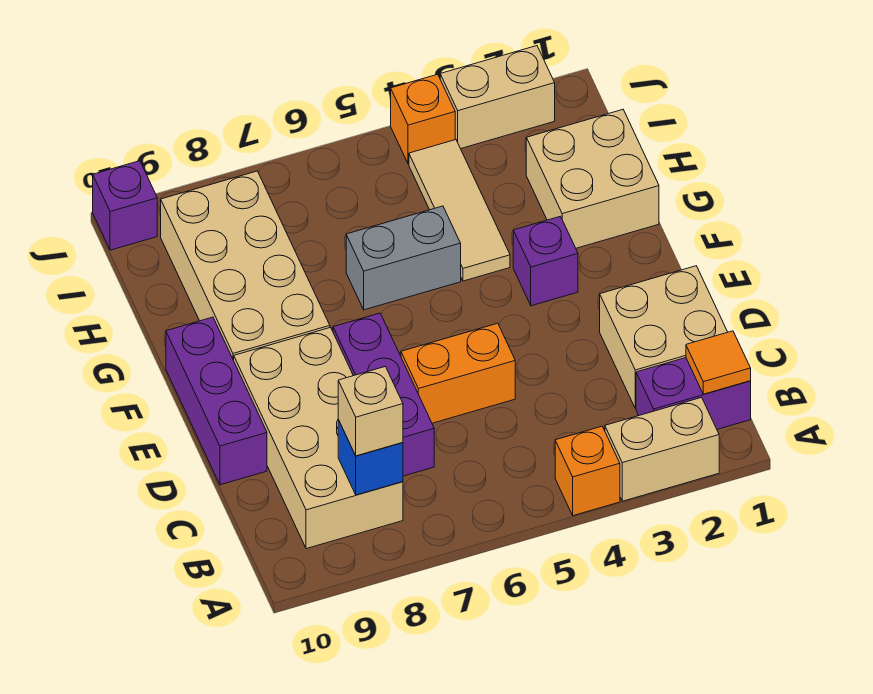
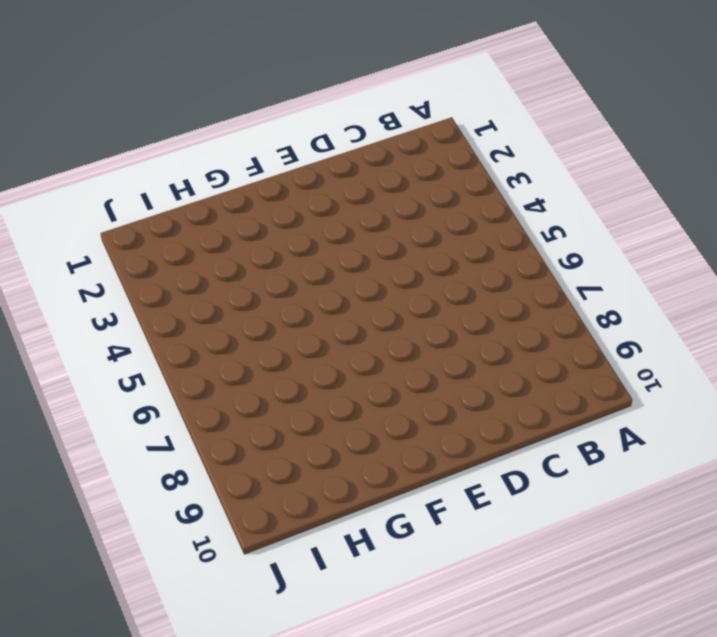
none -> tan 1x2 brick [605,398,719,501]
none -> orange 1x1 brick [555,426,620,516]
none -> purple 1x2 brick [636,358,751,429]

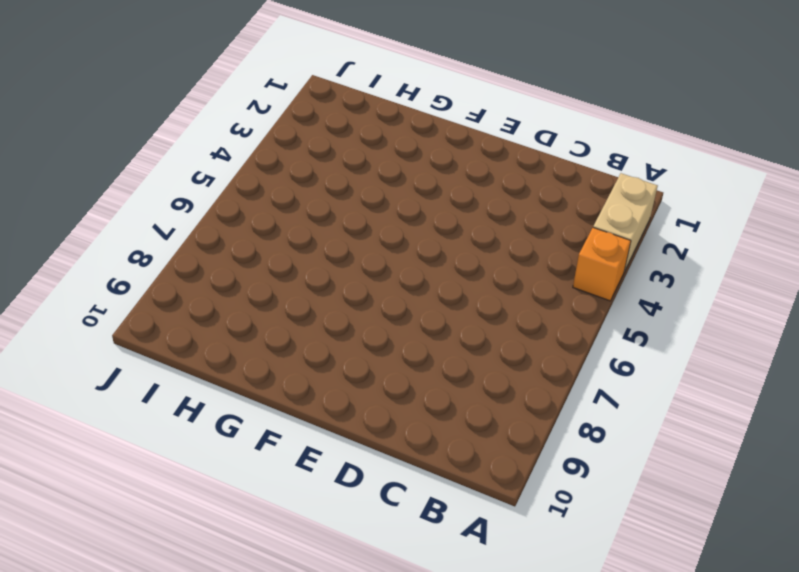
none -> purple 1x2 brick [636,358,751,429]
none -> tan 2x4 brick [234,328,403,549]
none -> tan 2x2 brick [600,266,727,409]

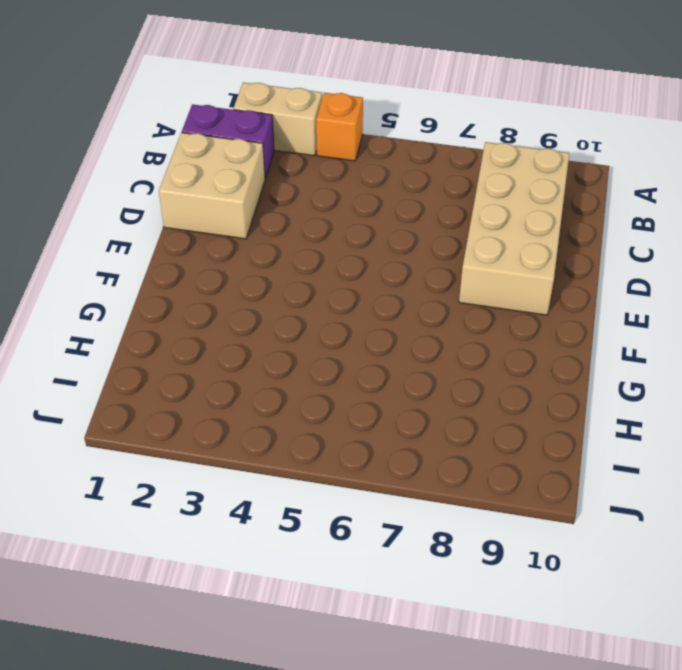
none -> purple 1x3 brick [333,313,434,476]
none -> orange 1x2 brick [401,323,515,423]
none -> purple 1x3 brick [166,317,267,485]

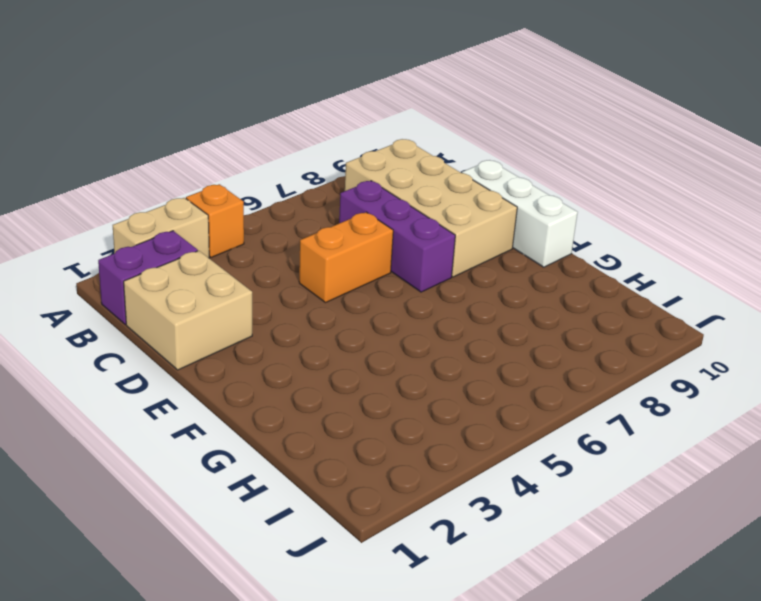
white 1x3 brick [462,160,578,267] -> purple 1x3 brick [166,317,267,485]
none -> purple 1x1 brick [513,216,578,306]
none -> tan 2x4 brick [161,171,330,360]
none -> tan 2x2 brick [526,110,659,248]

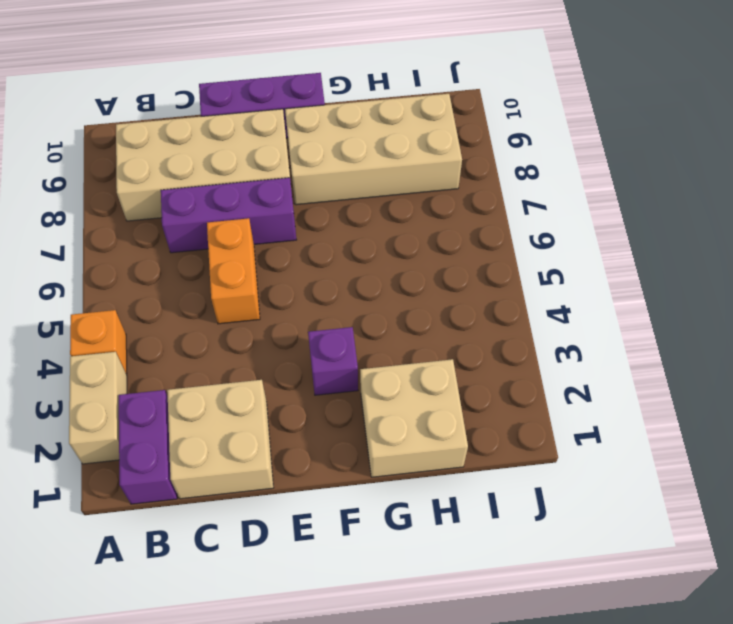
none -> tan 1x3 tile [409,140,510,281]
none -> grey 1x2 brick [346,206,461,310]
none -> tan 1x2 brick [440,46,555,149]

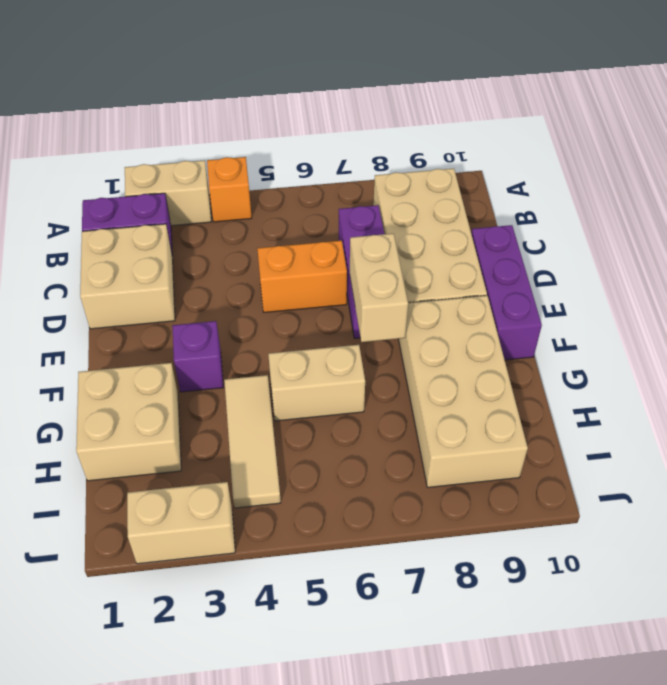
tan 1x2 brick [350,234,408,342] -> none
tan 1x2 brick [268,345,365,421] -> grey 1x2 brick [346,206,461,310]
none -> orange 1x1 brick [391,74,455,164]
none -> purple 1x1 brick [93,161,157,250]
none -> orange 1x1 tile [686,331,751,394]

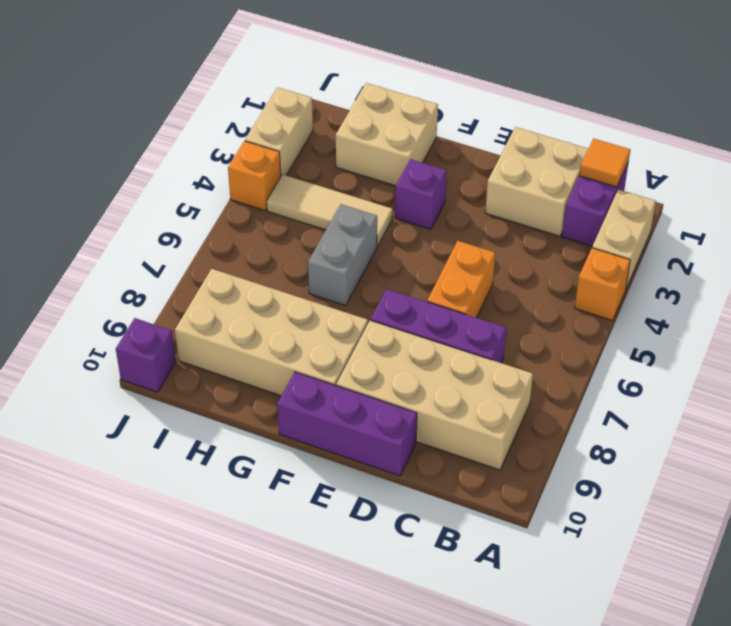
none -> blue 1x1 brick [338,420,403,495]
none -> tan 1x1 brick [338,367,403,456]

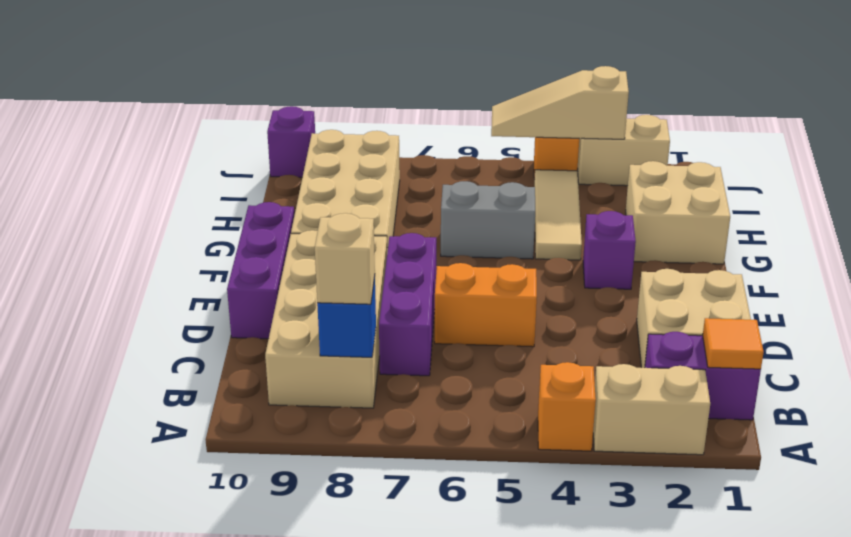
tan 1x3 slope [491,66,629,139] -> none

